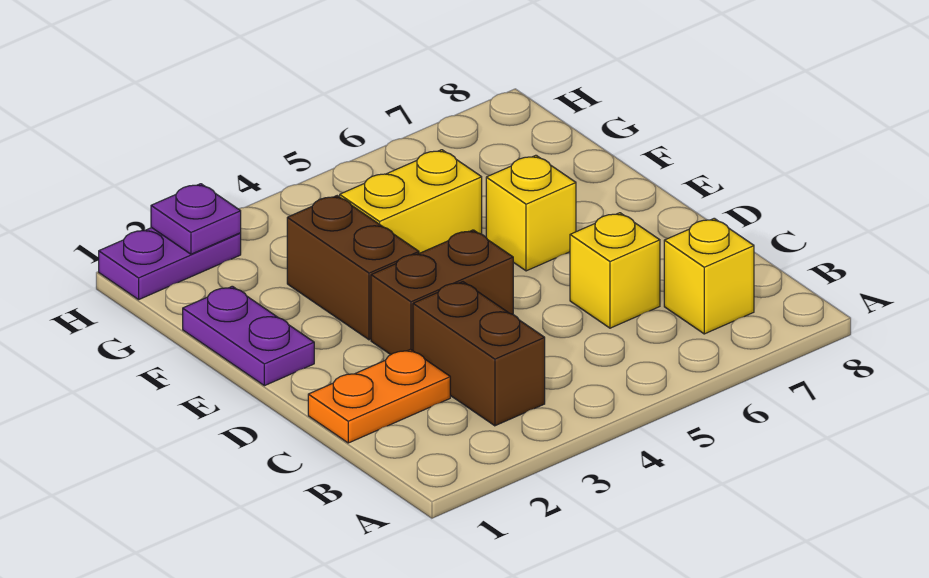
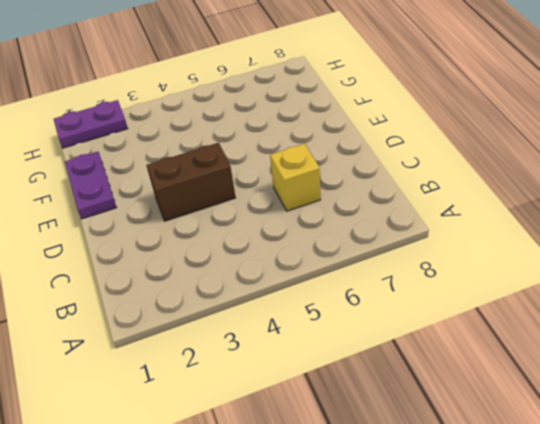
none -> brown 1x2 brick [413,282,545,426]
none -> yellow 1x1 brick [664,218,754,334]

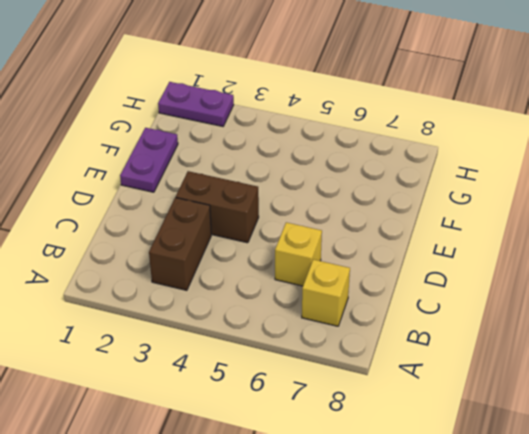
none -> orange 1x2 plate [308,349,450,443]
none -> brown 1x2 brick [287,196,419,340]

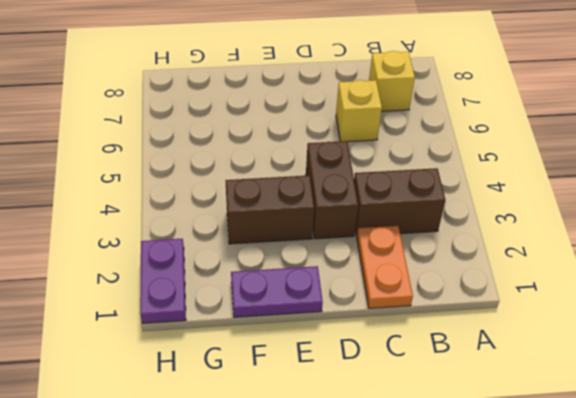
none -> yellow 1x1 brick [486,155,576,271]
none -> yellow 1x2 brick [340,150,482,253]

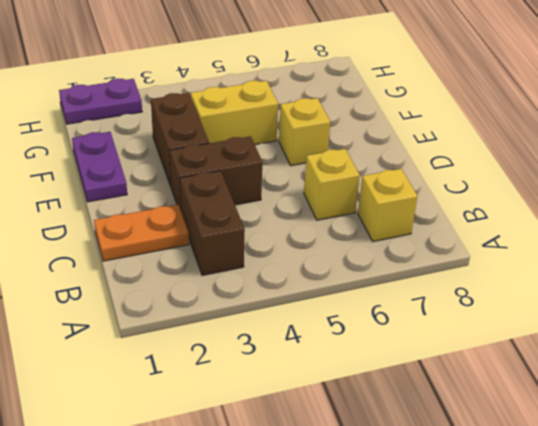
none -> purple 1x1 plate [151,184,241,254]

